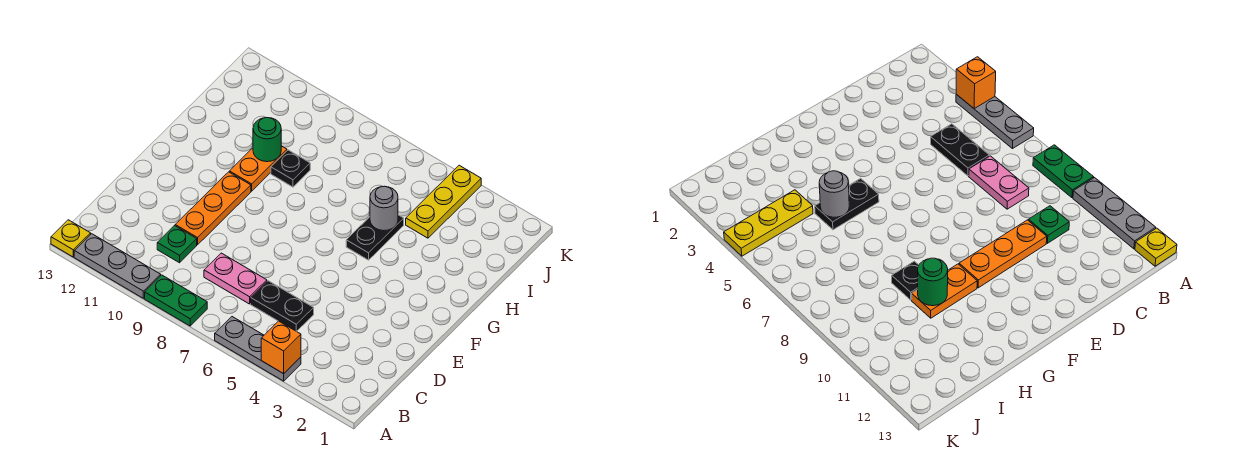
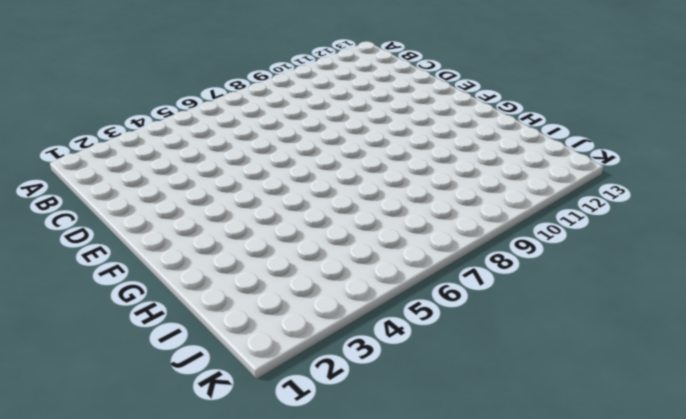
none -> grey 1x3 plate [215,317,301,381]
none -> green 1x2 plate [145,275,207,326]
none -> grey 1x3 plate [74,234,161,298]

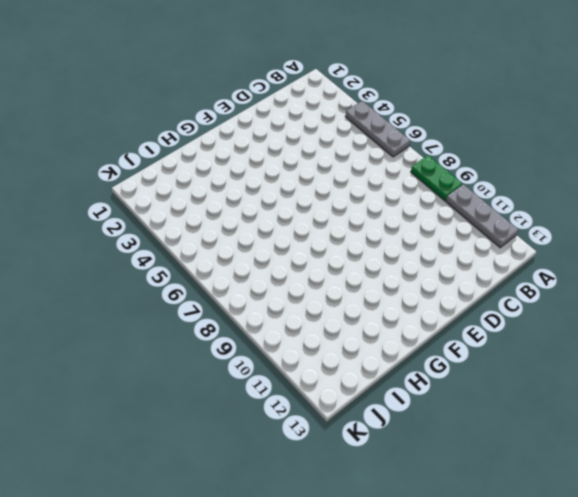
none -> yellow 1x1 plate [51,220,91,257]
none -> black 1x2 plate [251,281,314,331]
none -> pink 1x2 plate [204,253,267,304]

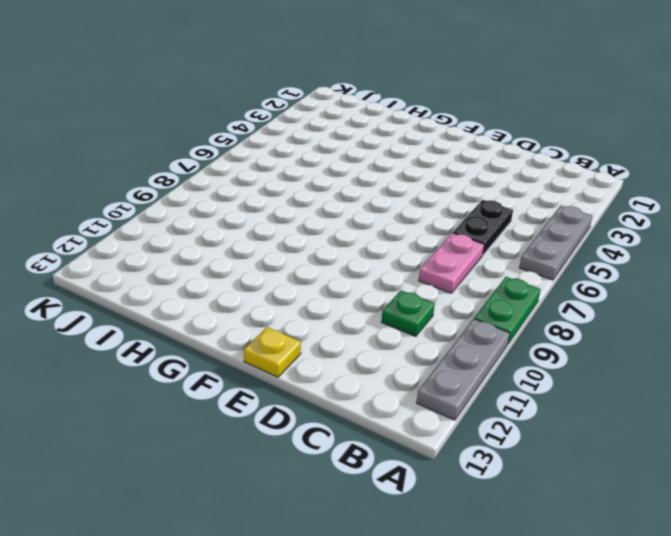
yellow 1x1 plate [244,327,301,377] -> yellow 1x1 plate moved to [51,220,91,257]
none -> orange 1x3 plate [175,172,251,245]
none -> black 1x2 plate [346,215,404,260]
none -> orange 1x2 plate [229,146,287,191]

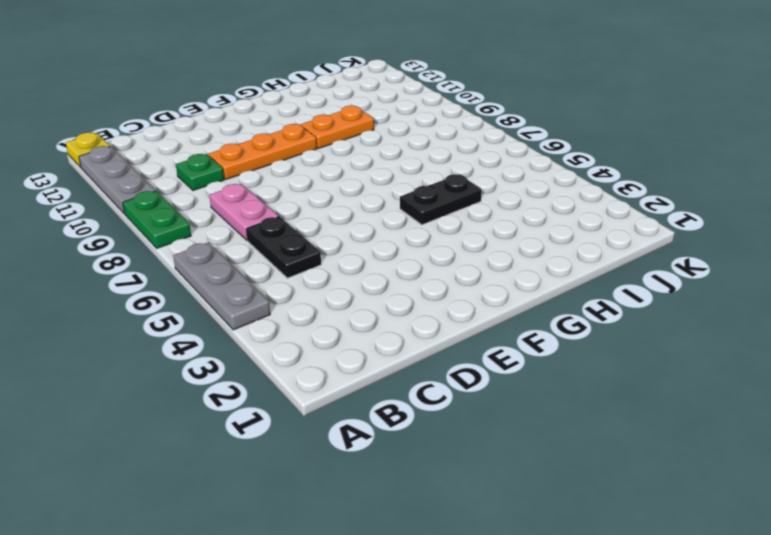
none -> black 1x1 plate [271,150,310,187]
none -> yellow 1x3 plate [406,165,481,238]
none -> orange 1x1 brick [261,321,301,374]

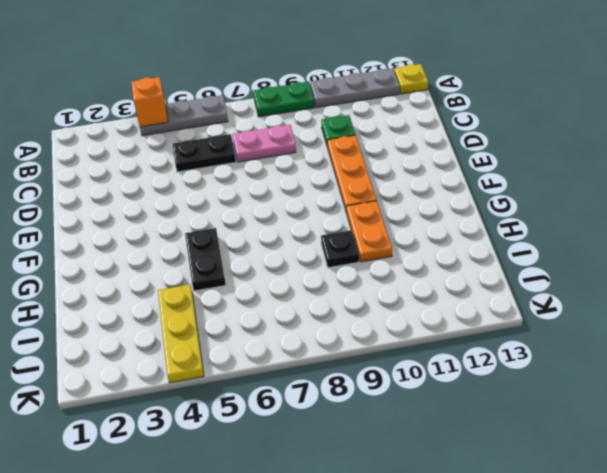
none -> grey 1x1 round brick [370,186,398,231]
none -> green 1x1 round brick [253,118,281,162]

